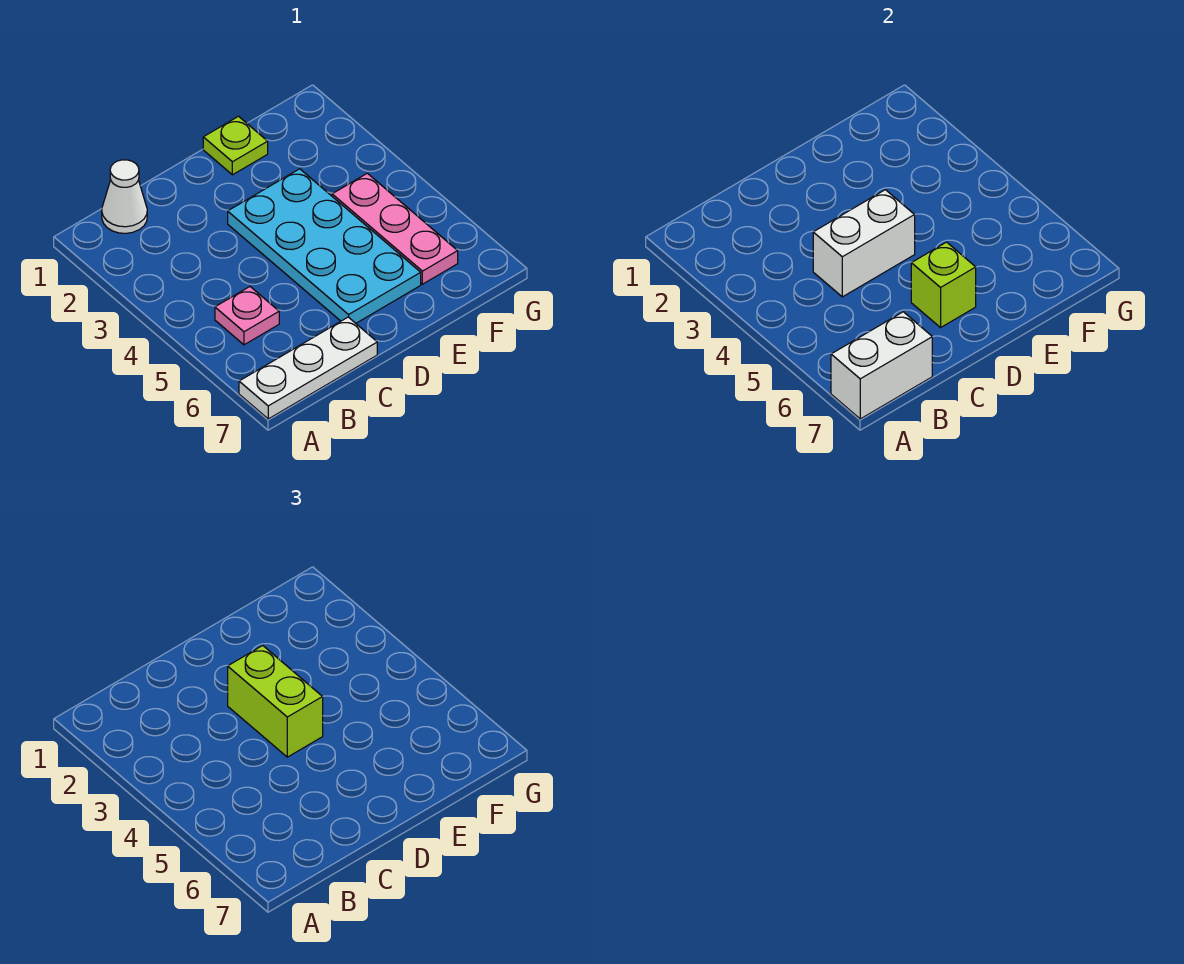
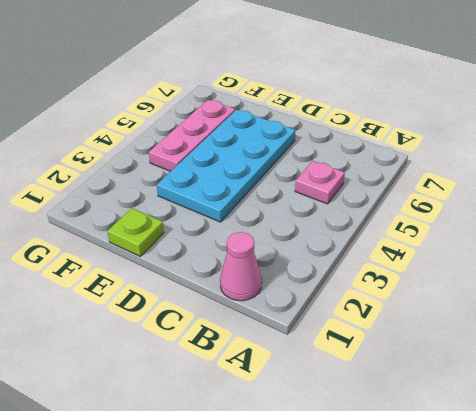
pink 1x1 cone [220,232,262,301] -> white 1x1 cone [102,160,147,233]
none -> white 1x3 plate [239,317,377,419]
none -> white 1x2 brick [831,312,932,419]

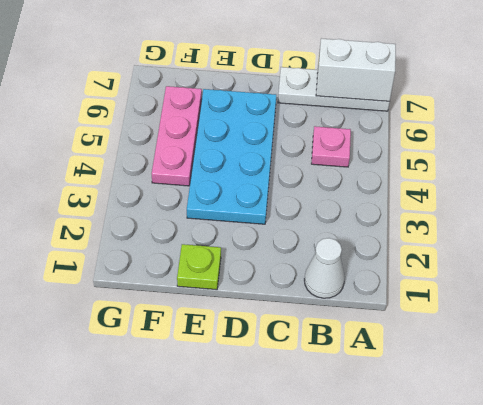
none -> white 1x2 brick [813,190,915,297]
none -> lime 1x1 brick [911,242,976,328]

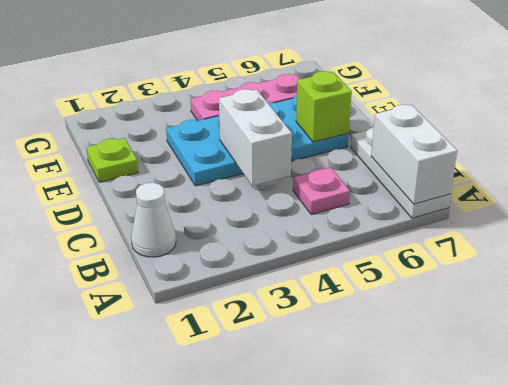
none -> lime 1x2 brick [228,645,323,757]

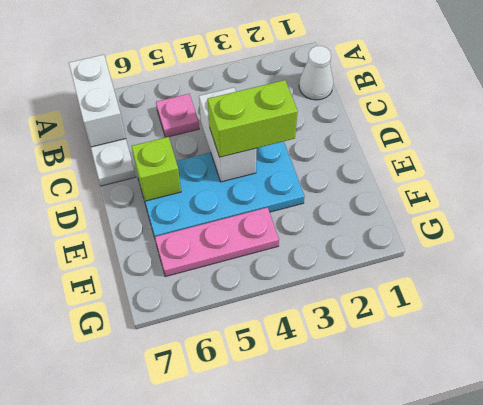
none -> lime 1x1 plate [203,116,268,175]

